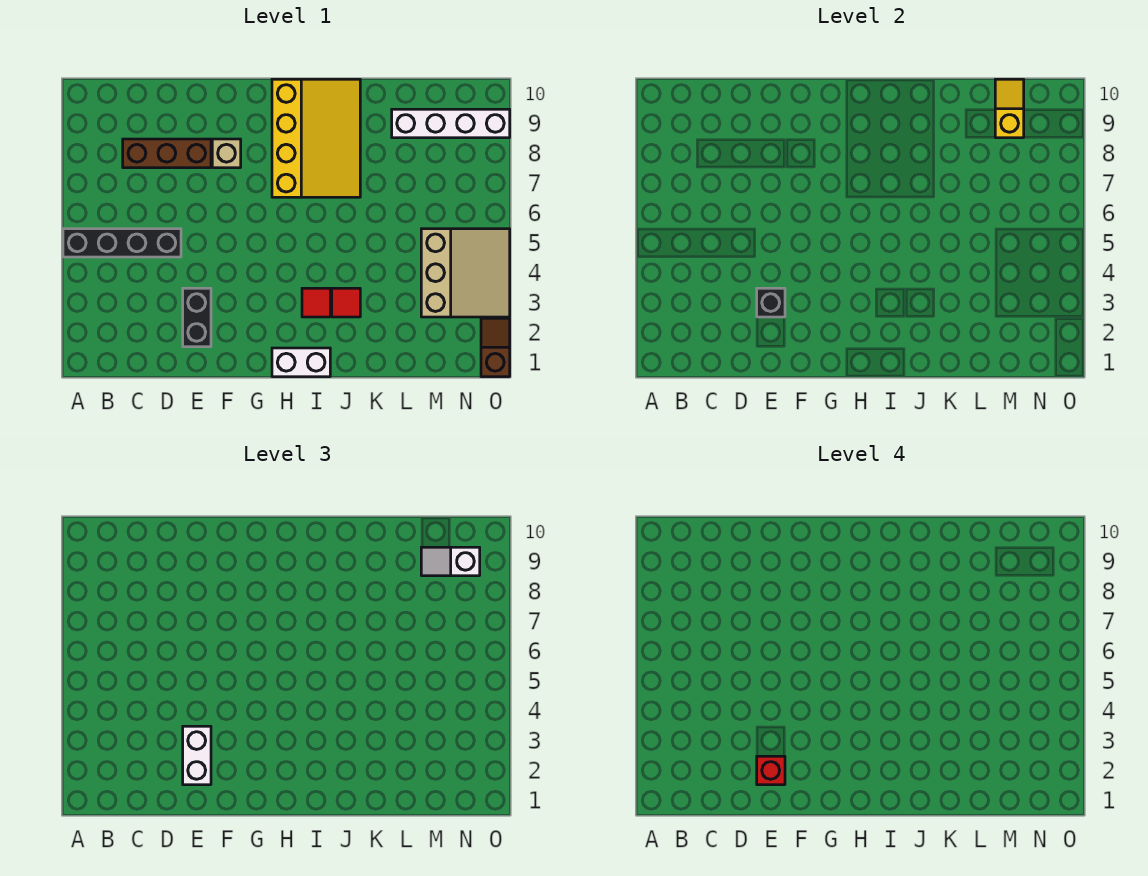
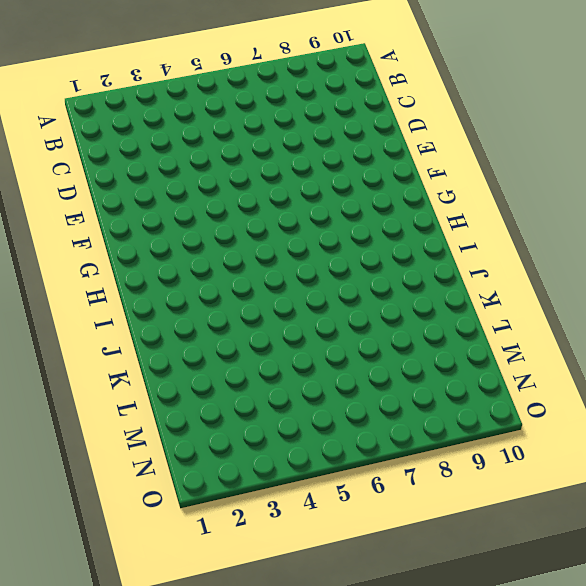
none -> black 1x4 brick [63,229,181,257]
none -> brown 1x3 brick [123,139,211,168]
none -> black 1x2 brick [183,288,211,347]

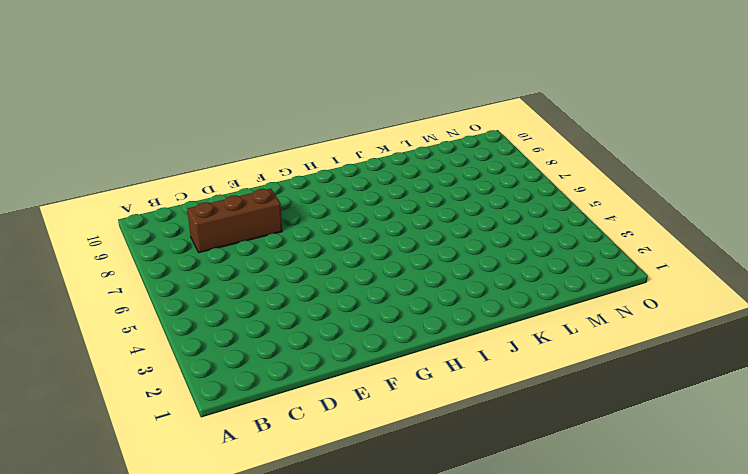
none -> black 1x4 brick [63,229,181,257]
none -> black 1x2 brick [183,288,211,347]
none -> tan 1x1 brick [212,139,241,168]

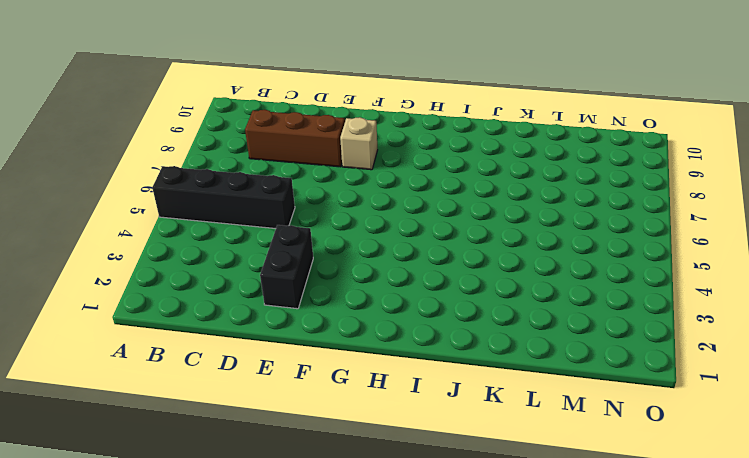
none -> white 1x2 brick [272,348,330,377]
none -> yellow 3x4 slope [272,79,360,197]
none -> red 1x1 tile [302,288,330,317]

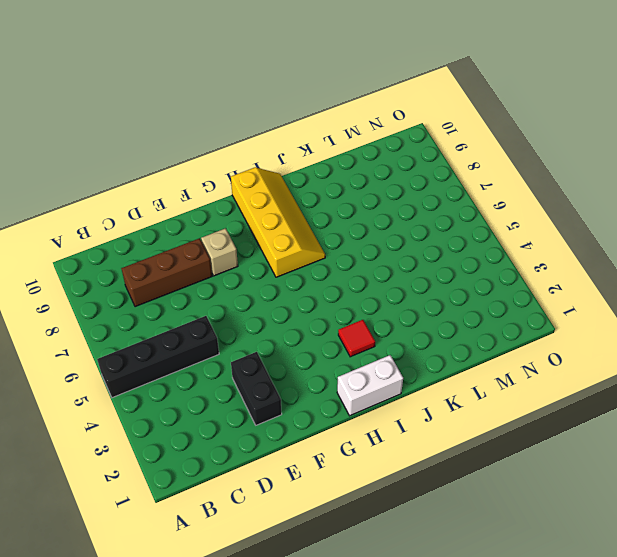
yellow 2x4 slope [231,167,325,277] -> yellow 3x4 slope [272,79,360,197]
none -> red 1x1 tile [332,288,360,317]
none -> white 1x4 brick [392,109,510,138]
none -> tan 3x3 slope [421,229,510,317]

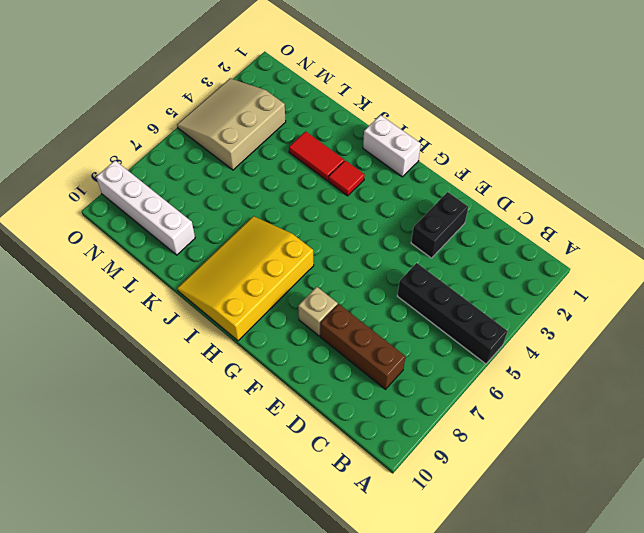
red 1x2 tile [289,131,344,181] -> red 1x1 tile [332,288,360,317]
none -> brown 1x2 slope [481,318,510,377]
none -> black 1x1 brick [757,288,785,317]
none -> yellow 1x2 slope [995,79,1024,138]

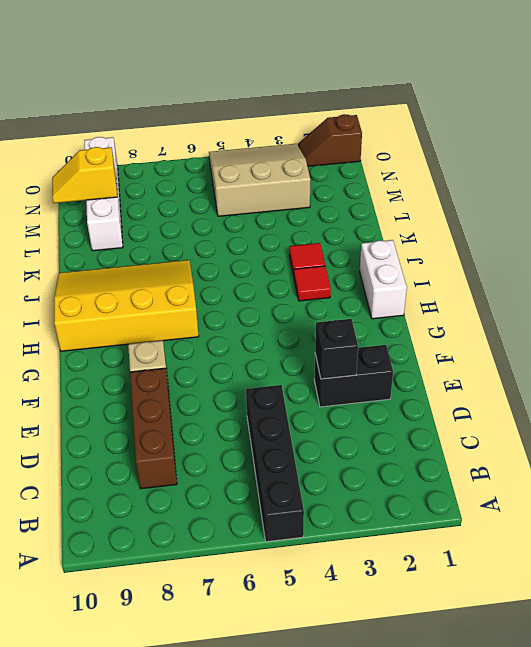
none -> white 1x2 brick [183,726,211,785]
none -> white 1x2 slope [421,547,480,576]
none -> red 1x1 brick [757,756,785,785]

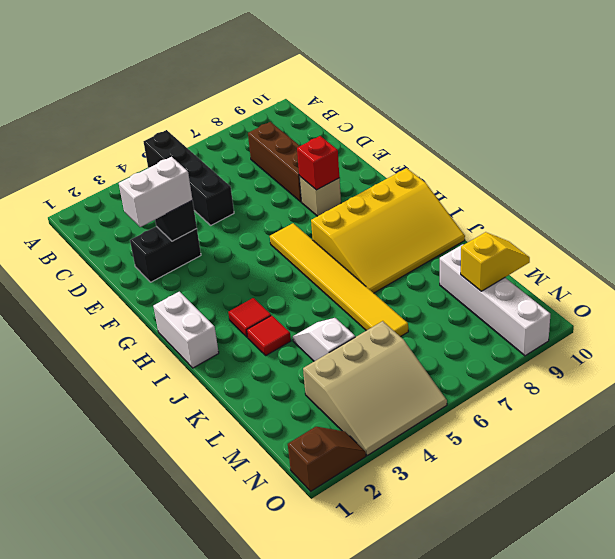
red 1x1 brick [297,136,339,190] -> red 1x1 brick moved to [757,756,785,785]
yellow 1x6 tile [270,223,408,337] -> none
white 1x2 slope [293,318,355,361] -> white 1x2 slope moved to [421,547,480,576]

